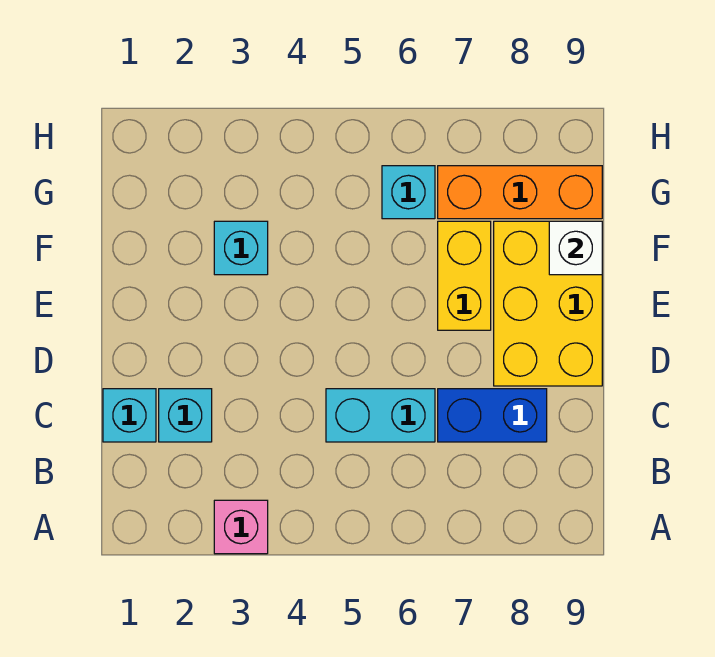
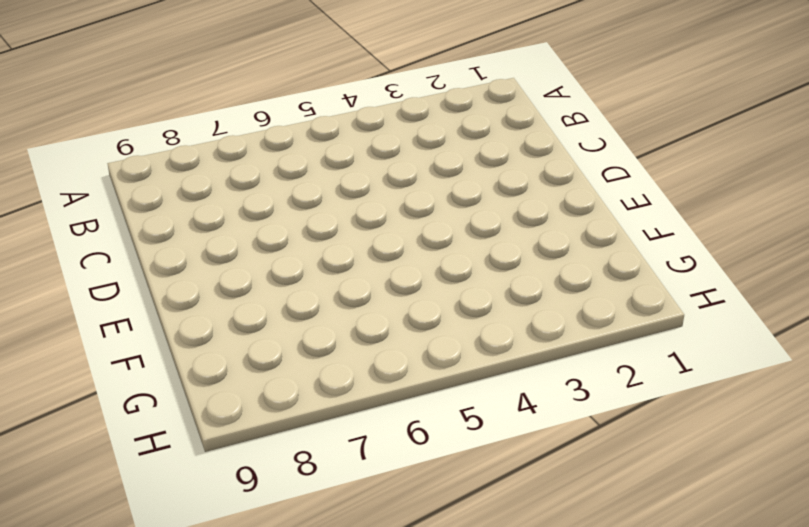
none -> pink 1x1 brick [214,500,268,554]
none -> cyan 1x1 brick [103,389,156,442]

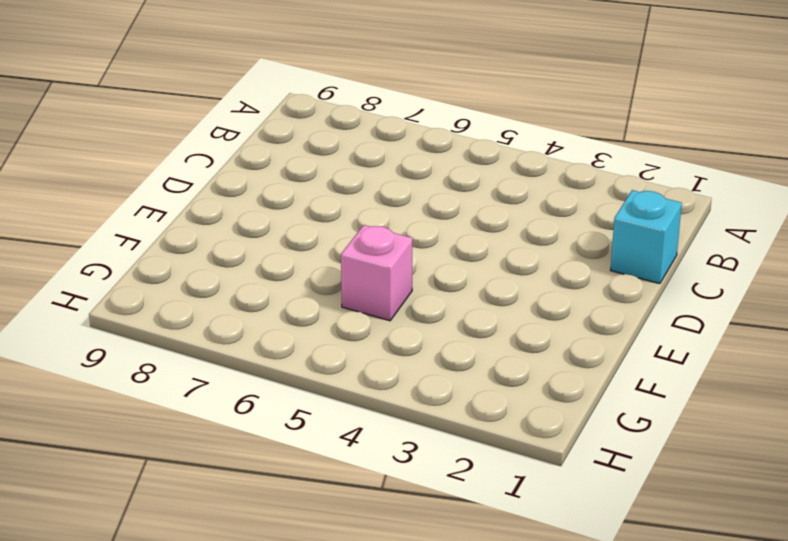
pink 1x1 brick [341,225,413,321] -> pink 1x1 brick moved to [214,500,268,554]
none -> cyan 1x1 brick [159,389,212,442]
none -> cyan 1x2 brick [326,389,435,442]

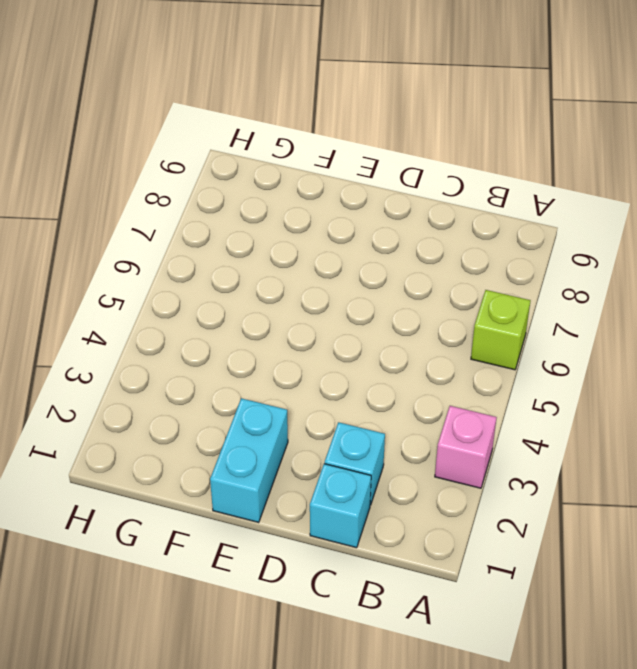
lime 1x1 brick [471,290,531,370] -> none
cyan 1x2 brick [210,398,288,523] -> cyan 1x2 brick moved to [326,389,435,442]
none -> blue 1x2 brick [438,389,547,442]
none -> yellow 2x3 brick [494,221,602,386]

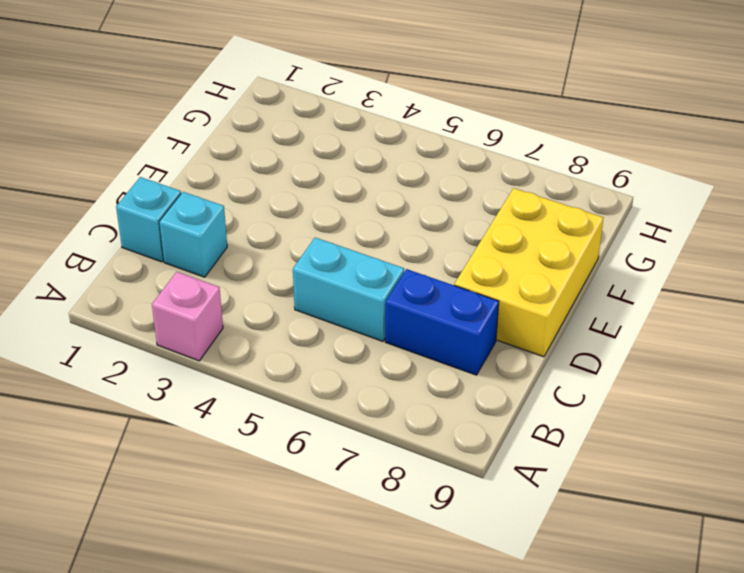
none -> yellow 1x2 brick [438,221,491,330]
none -> cyan 1x1 brick [214,221,268,275]

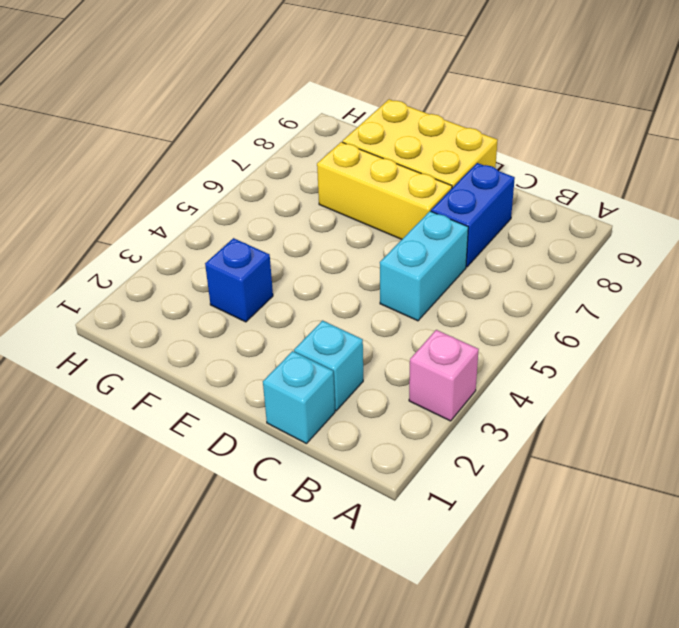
yellow 1x3 brick [317,142,452,239] -> yellow 1x2 brick [438,221,491,330]
blue 1x1 brick [205,238,273,322] -> cyan 1x1 brick [214,221,268,275]
none -> cyan 1x1 brick [382,166,435,219]
none -> orange 1x3 brick [438,166,602,219]

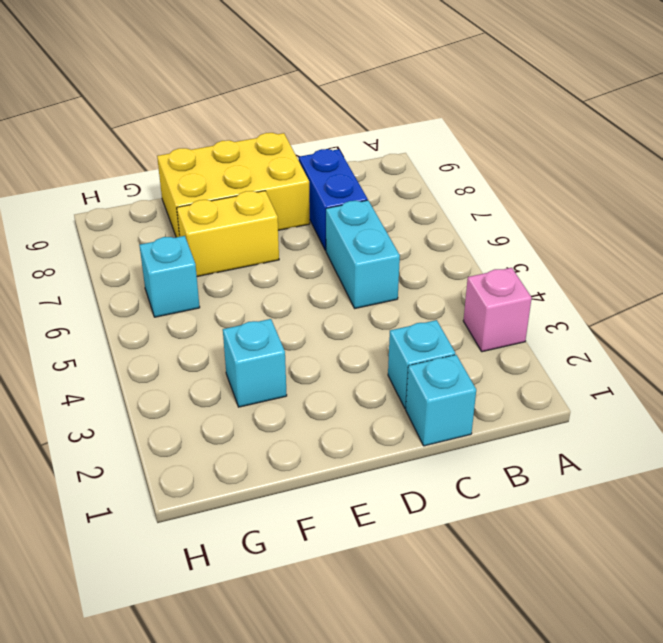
none -> orange 1x3 brick [438,166,602,219]
none -> white 1x1 brick [549,221,602,275]

